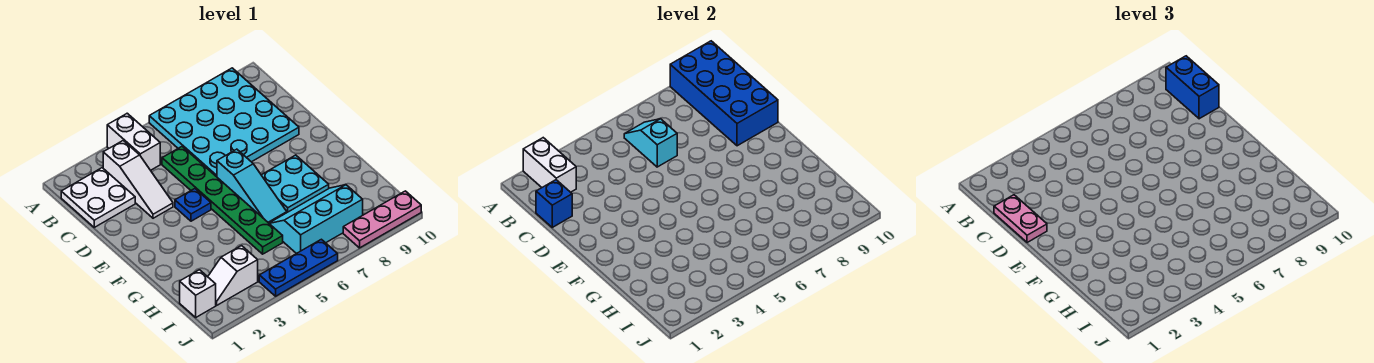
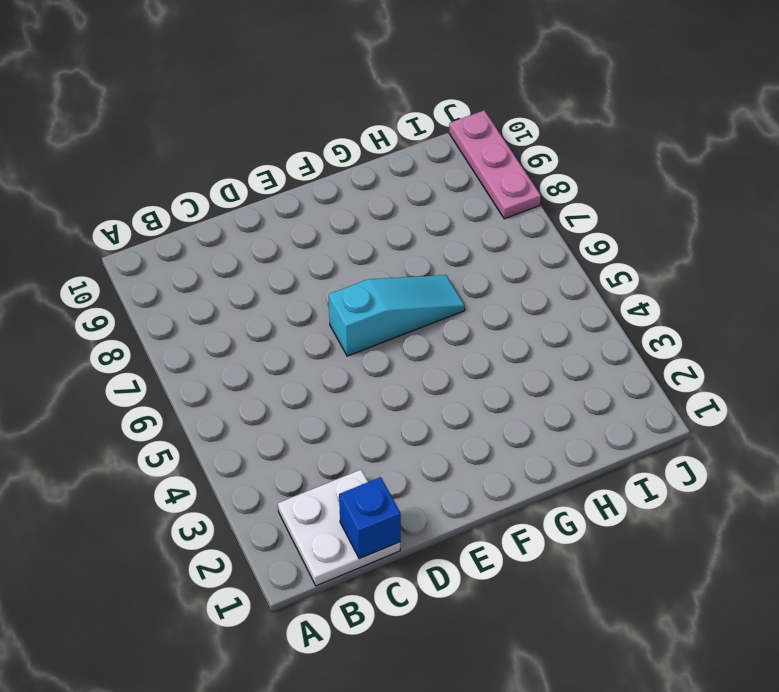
none -> white 1x2 brick [107,113,160,170]
none -> cyan 4x4 plate [149,68,299,177]
none -> white 1x3 slope [103,141,173,218]

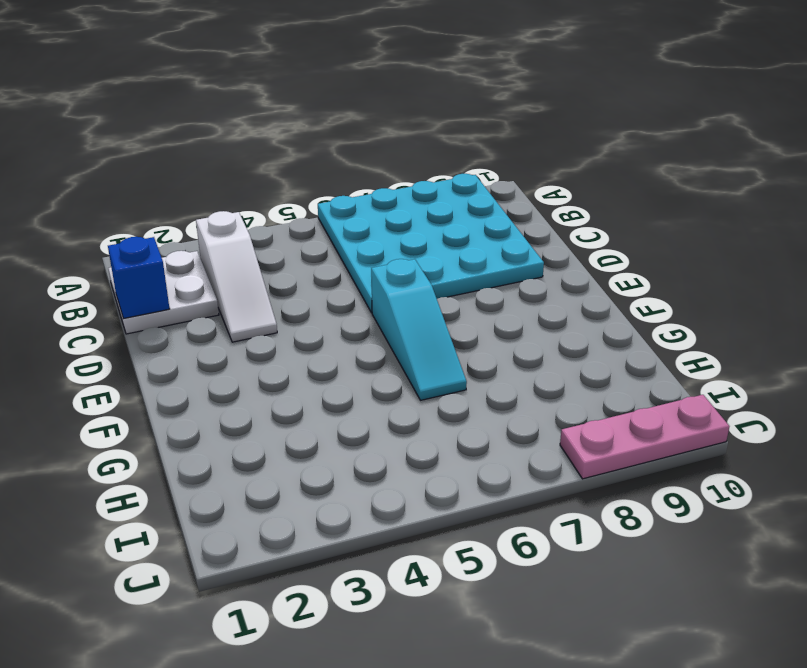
none -> white 1x2 brick [107,113,160,170]
none -> green 1x6 plate [162,147,283,254]
none -> blue 1x1 plate [175,189,211,221]

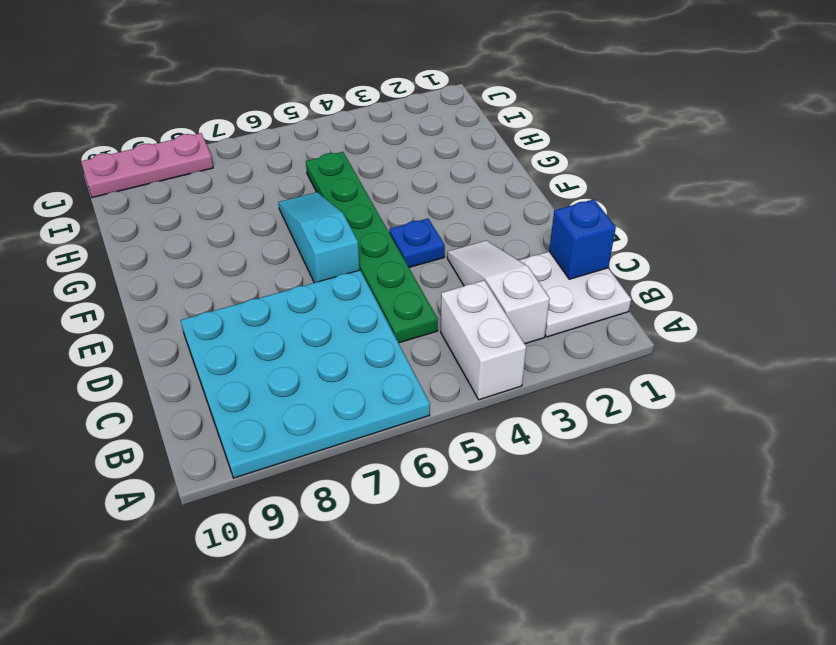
none -> cyan 2x2 plate [262,155,329,212]
none -> cyan 2x3 slope [269,185,363,254]
none -> white 1x1 brick [180,270,216,317]

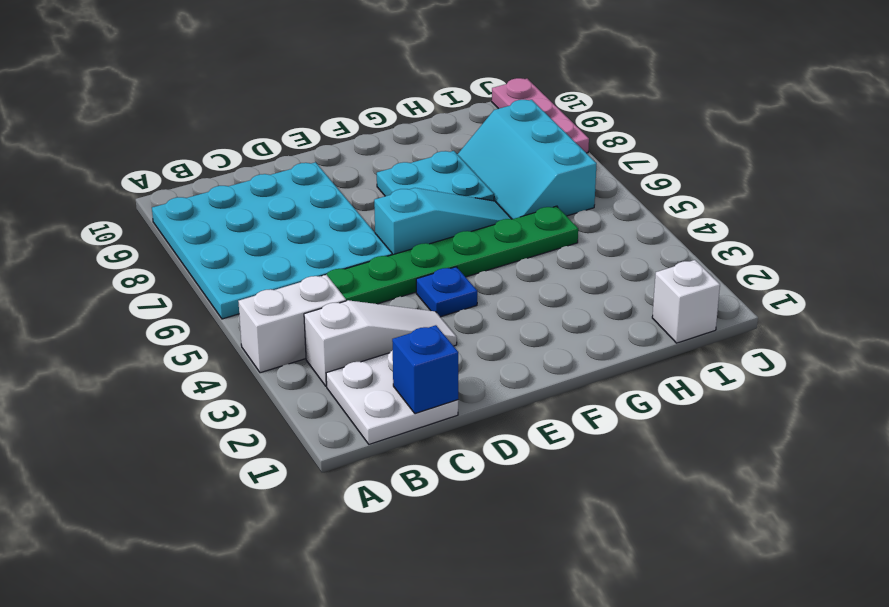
none -> white 1x2 slope [208,246,258,305]
none -> blue 1x3 plate [259,239,338,296]
none -> white 1x2 brick [523,138,576,192]

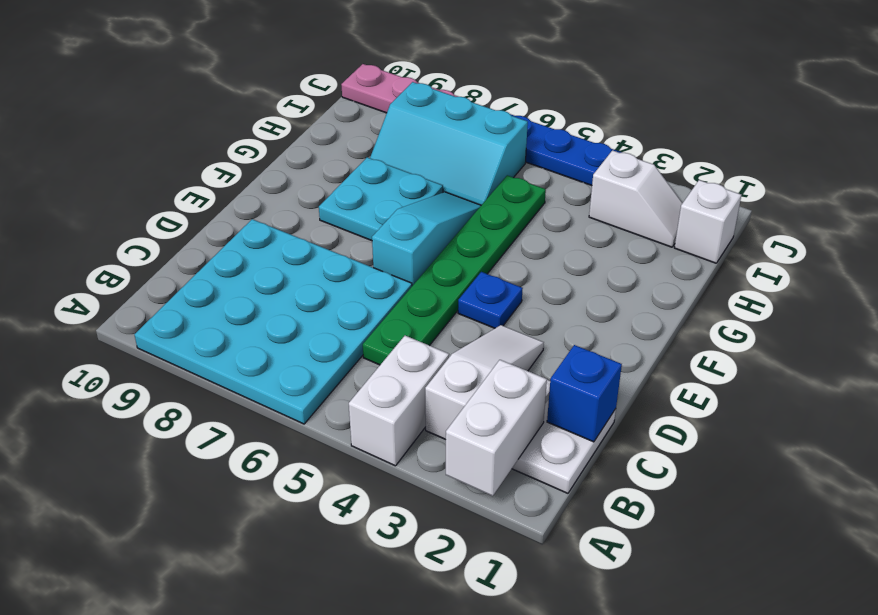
none -> blue 2x4 brick [670,41,778,146]
none -> cyan 1x2 slope [624,119,677,167]
none -> blue 1x2 brick [1166,56,1219,119]

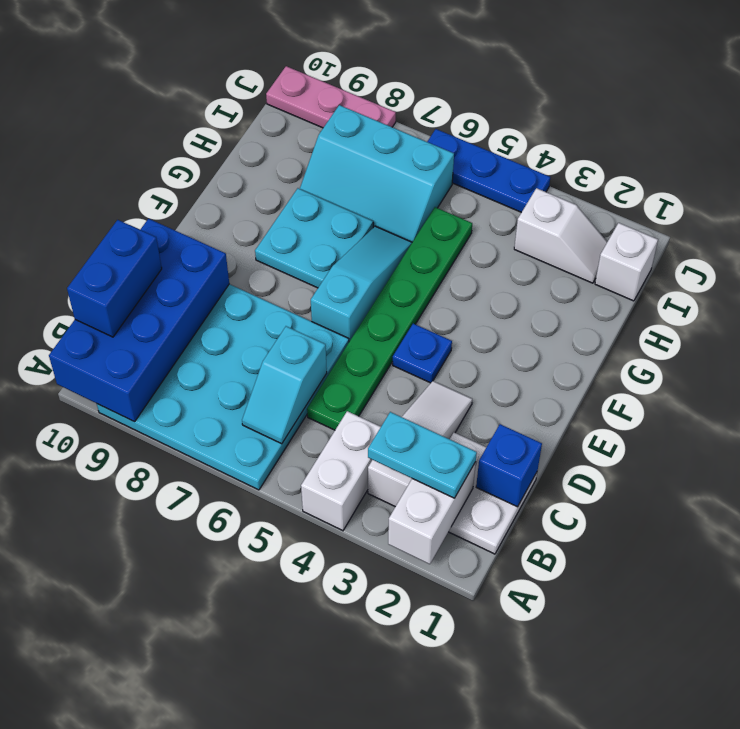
cyan 1x2 plate [368,412,477,498] -> none
none -> pink 1x2 plate [994,195,1047,243]

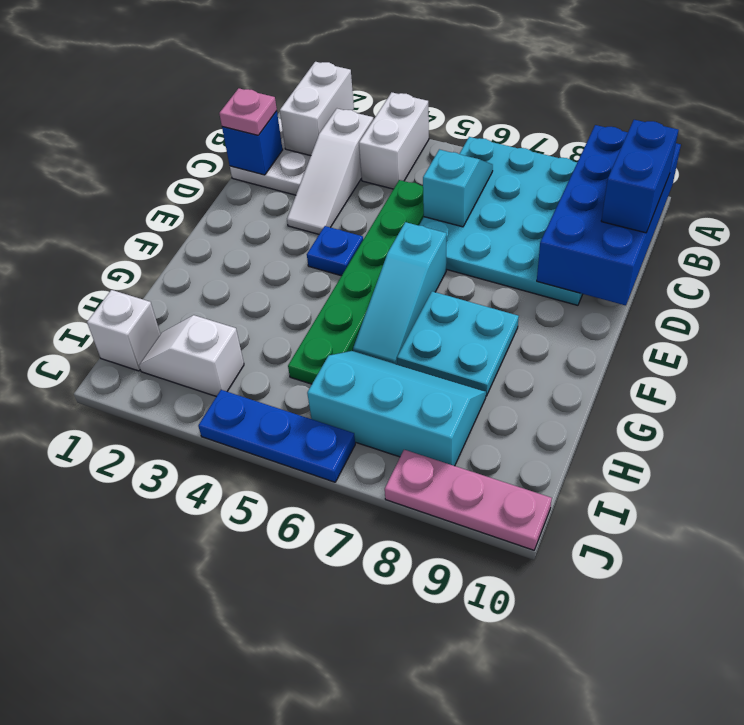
pink 1x1 plate [219,88,277,135] -> pink 1x2 plate [994,195,1047,243]

